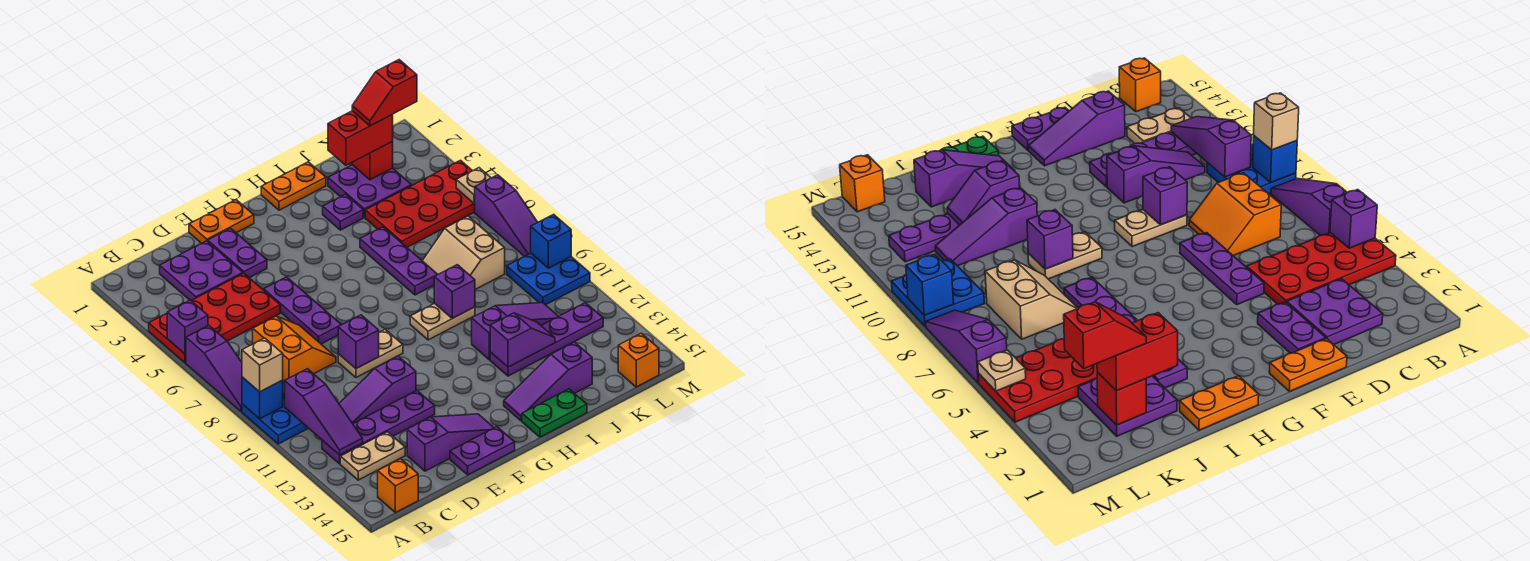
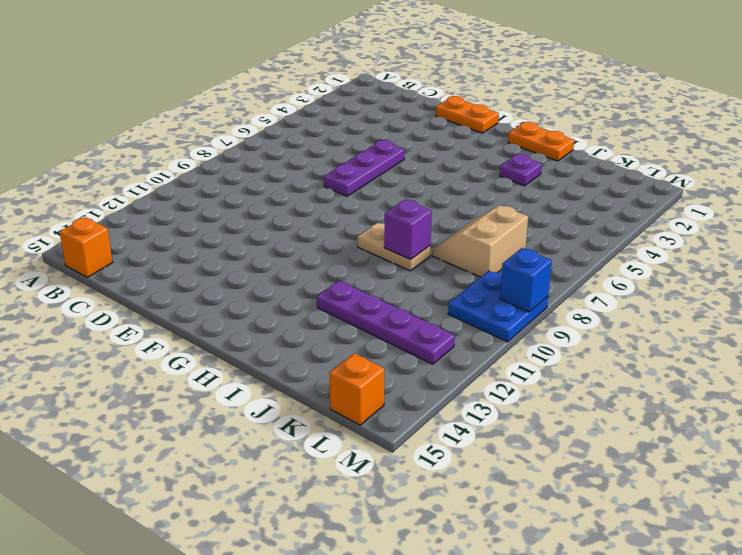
none -> red 2x4 plate [149,273,280,363]
none -> purple 1x3 slope [186,325,242,412]
none -> blue 2x2 plate [242,382,308,444]
none -> purple 1x4 plate [322,391,435,464]

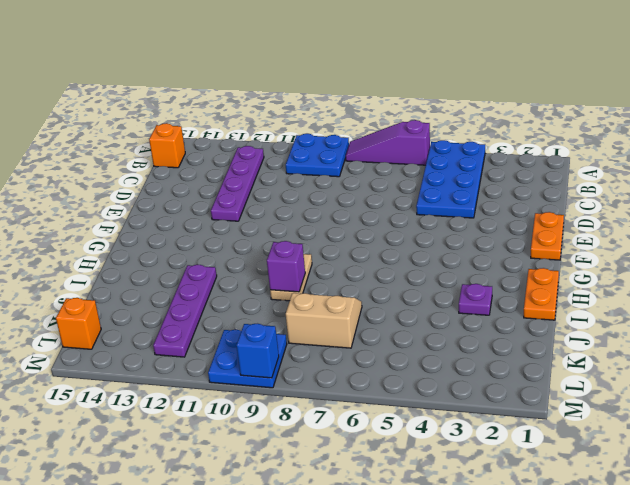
blue 2x4 plate [416,140,485,218] -> red 2x4 plate [149,273,280,363]
none -> tan 1x2 plate [340,432,405,480]
none -> purple 2x2 plate [160,241,243,300]
none -> orange 2x2 slope [253,316,336,382]
none -> purple 1x3 slope [339,356,416,424]

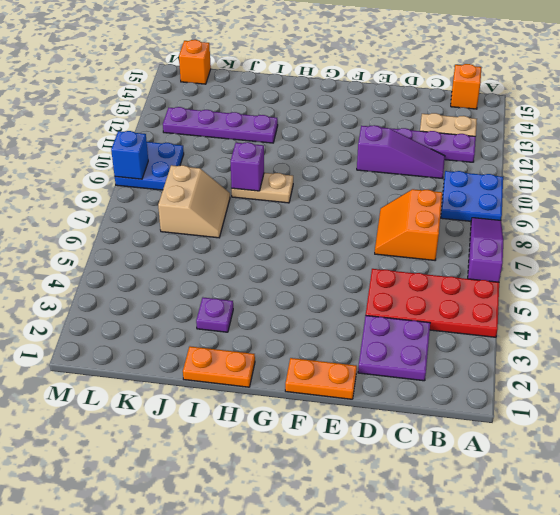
none -> purple 1x3 slope [407,414,494,471]
none -> purple 1x2 plate [208,228,267,278]
none -> purple 1x3 plate [264,277,341,344]
none -> tan 1x2 plate [338,329,403,378]

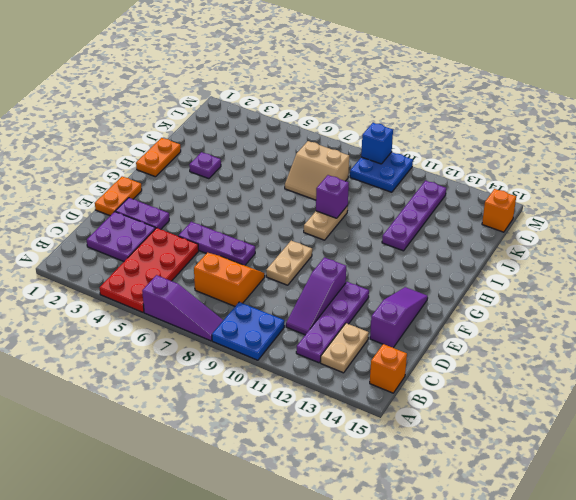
none -> purple 1x2 plate [450,427,515,475]
none -> purple 1x3 slope [504,342,592,421]
none -> green 1x2 plate [522,389,587,437]
none -> purple 1x3 plate [360,227,438,295]

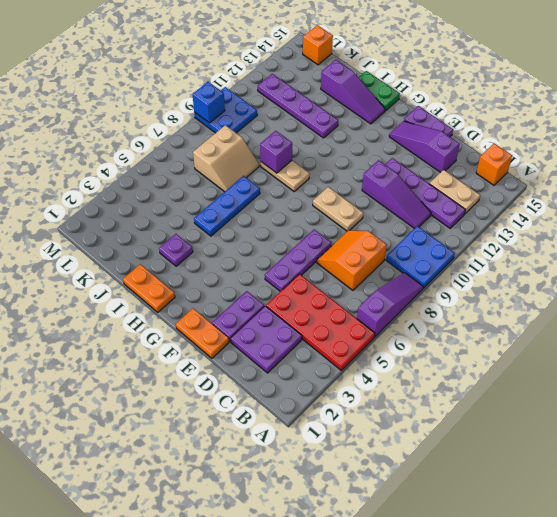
blue 1x3 plate [194,176,260,236] -> purple 1x3 plate [360,227,438,295]
none -> purple 1x3 slope [472,303,558,360]
none -> purple 2x2 plate [328,165,411,218]
none -> red 2x4 plate [365,160,475,247]
none -> purple 1x3 slope [474,175,538,256]

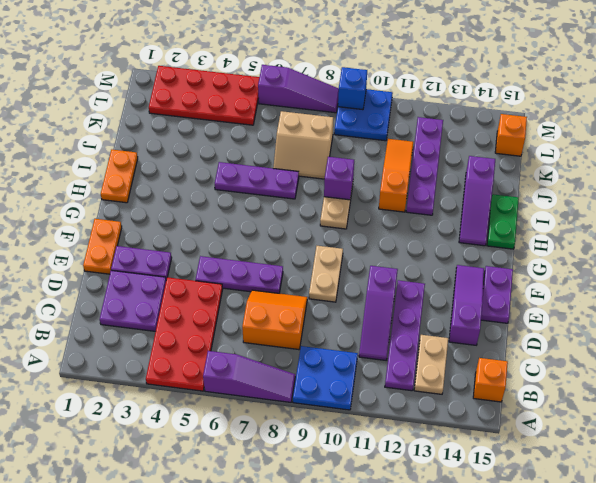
orange 1x3 slope [379,139,413,212] -> purple 1x3 slope [472,303,558,360]
red 2x4 plate [149,66,259,125] -> red 2x4 plate turned to [365,160,475,247]
none -> purple 1x1 plate [323,194,363,230]
none -> purple 2x2 plate [328,165,411,218]
none -> purple 1x1 brick [167,300,208,354]
none -> blue 1x1 brick [242,377,283,419]

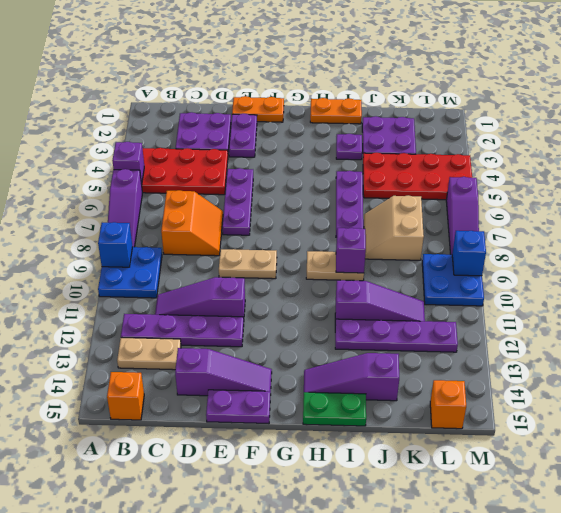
none -> purple 1x3 slope [285,369,363,455]
none -> purple 1x1 brick [338,315,379,369]
none -> purple 1x2 slope [490,313,555,367]
none -> red 1x1 brick [352,142,393,180]

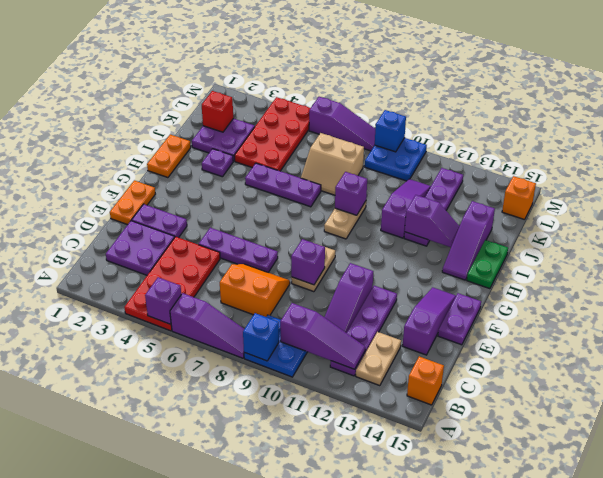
purple 1x2 slope [405,195,459,247] -> purple 1x2 slope turned to [490,313,555,367]
none -> tan 1x1 plate [456,168,491,203]
none -> tan 1x1 brick [242,338,283,392]
none -> red 1x2 brick [328,111,393,165]
none -> red 1x2 slope [352,60,417,126]

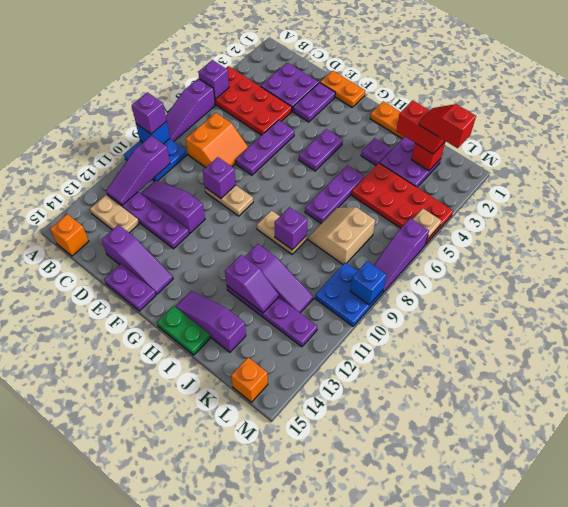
purple 1x1 brick [132,92,166,134] -> tan 1x1 brick [242,338,283,392]
purple 1x2 plate [299,129,343,171] -> none

